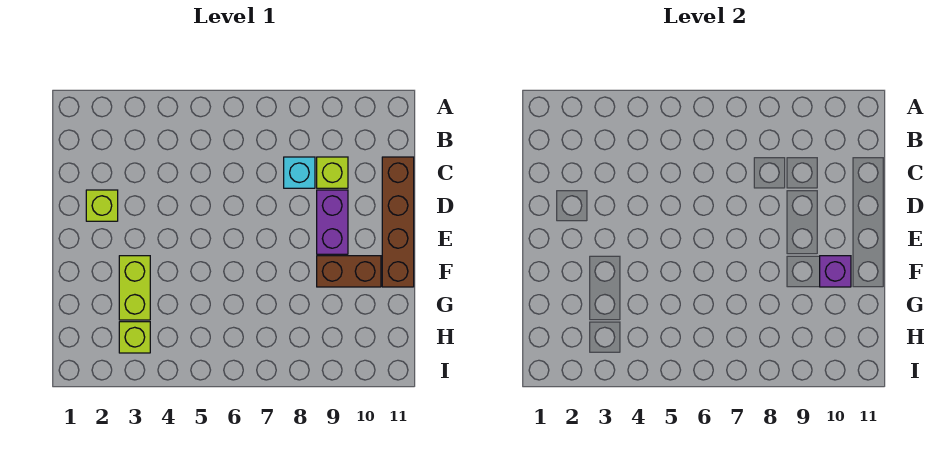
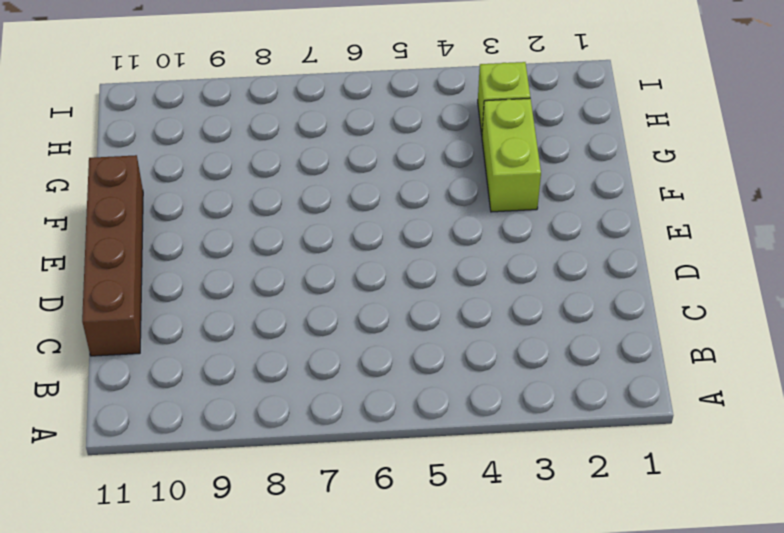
none -> cyan 1x1 brick [284,157,315,188]
none -> lime 1x1 brick [317,157,348,188]

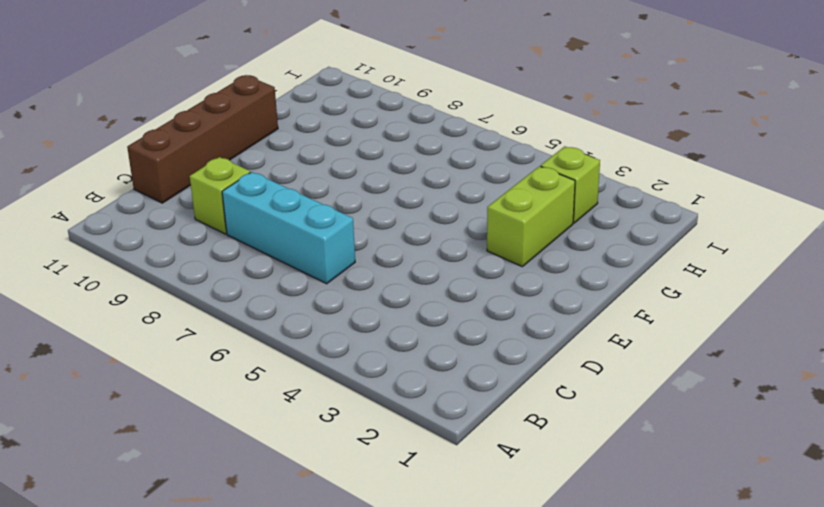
cyan 1x3 brick [222,172,355,284] -> cyan 1x1 brick [284,157,315,188]
none -> lime 1x1 brick [86,190,118,221]
none -> purple 1x2 brick [317,190,348,254]

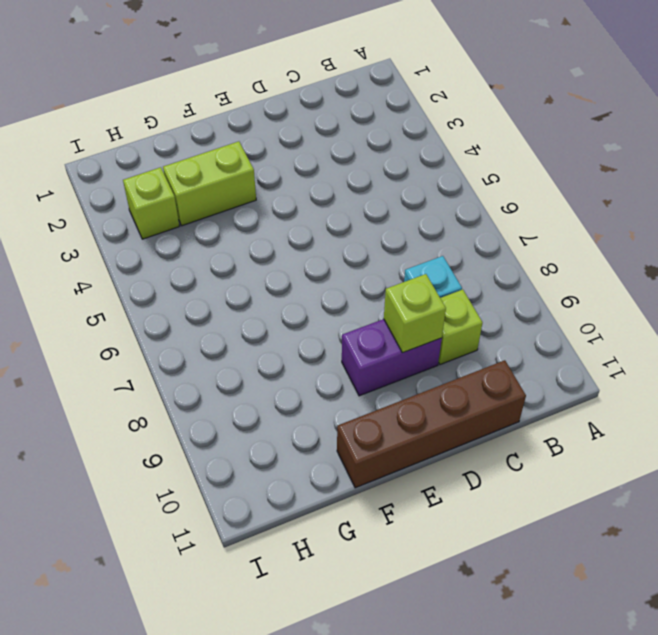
lime 1x1 brick [384,274,446,353] -> lime 1x1 brick moved to [86,190,118,221]
none -> brown 1x2 brick [317,256,381,287]
none -> purple 1x1 brick [820,256,851,287]

